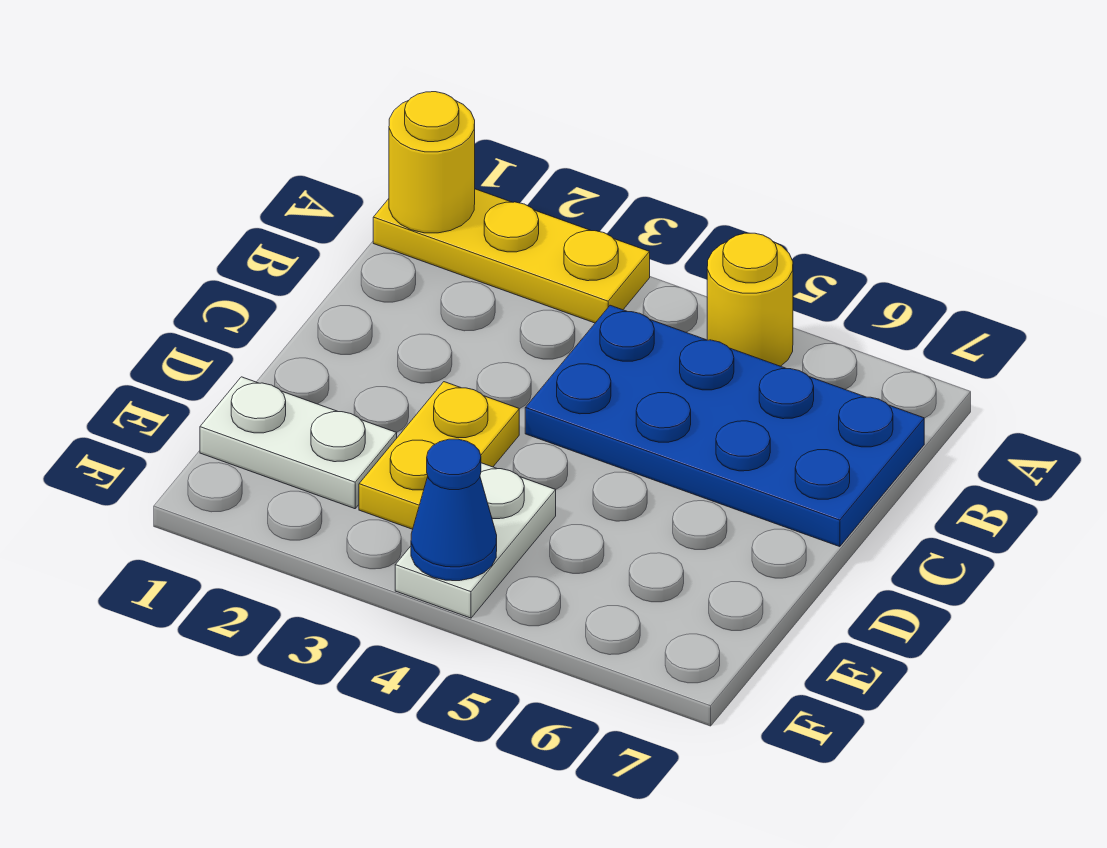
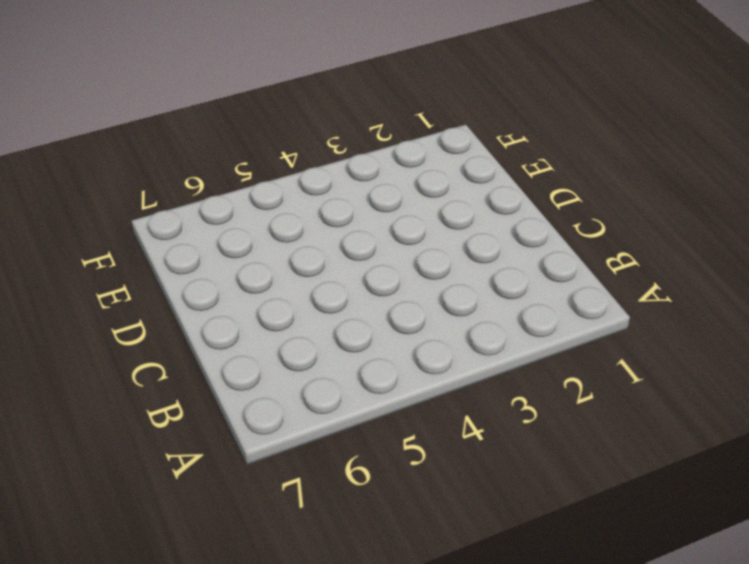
none -> yellow 1x3 plate [373,189,650,323]
none -> yellow 1x1 round brick [707,233,793,366]

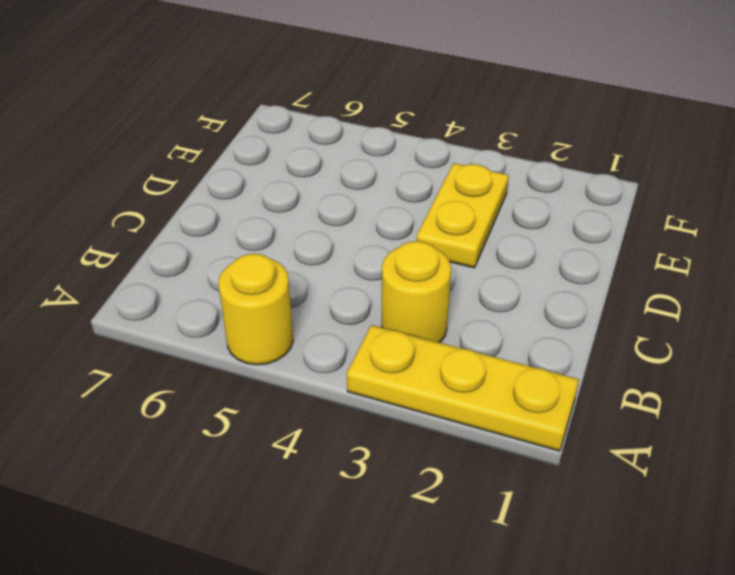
yellow 1x1 round brick [382,241,451,343] -> yellow 1x1 round brick moved to [389,92,475,233]
none -> blue 2x4 plate [525,305,924,547]
none -> white 1x2 plate [200,377,397,509]

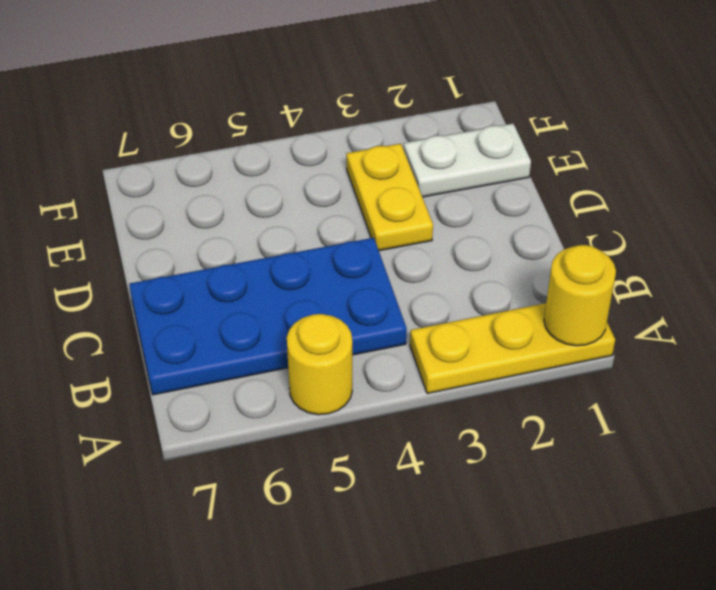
none -> white 1x2 plate [395,463,556,618]
none -> blue 1x1 cone [411,439,497,581]

